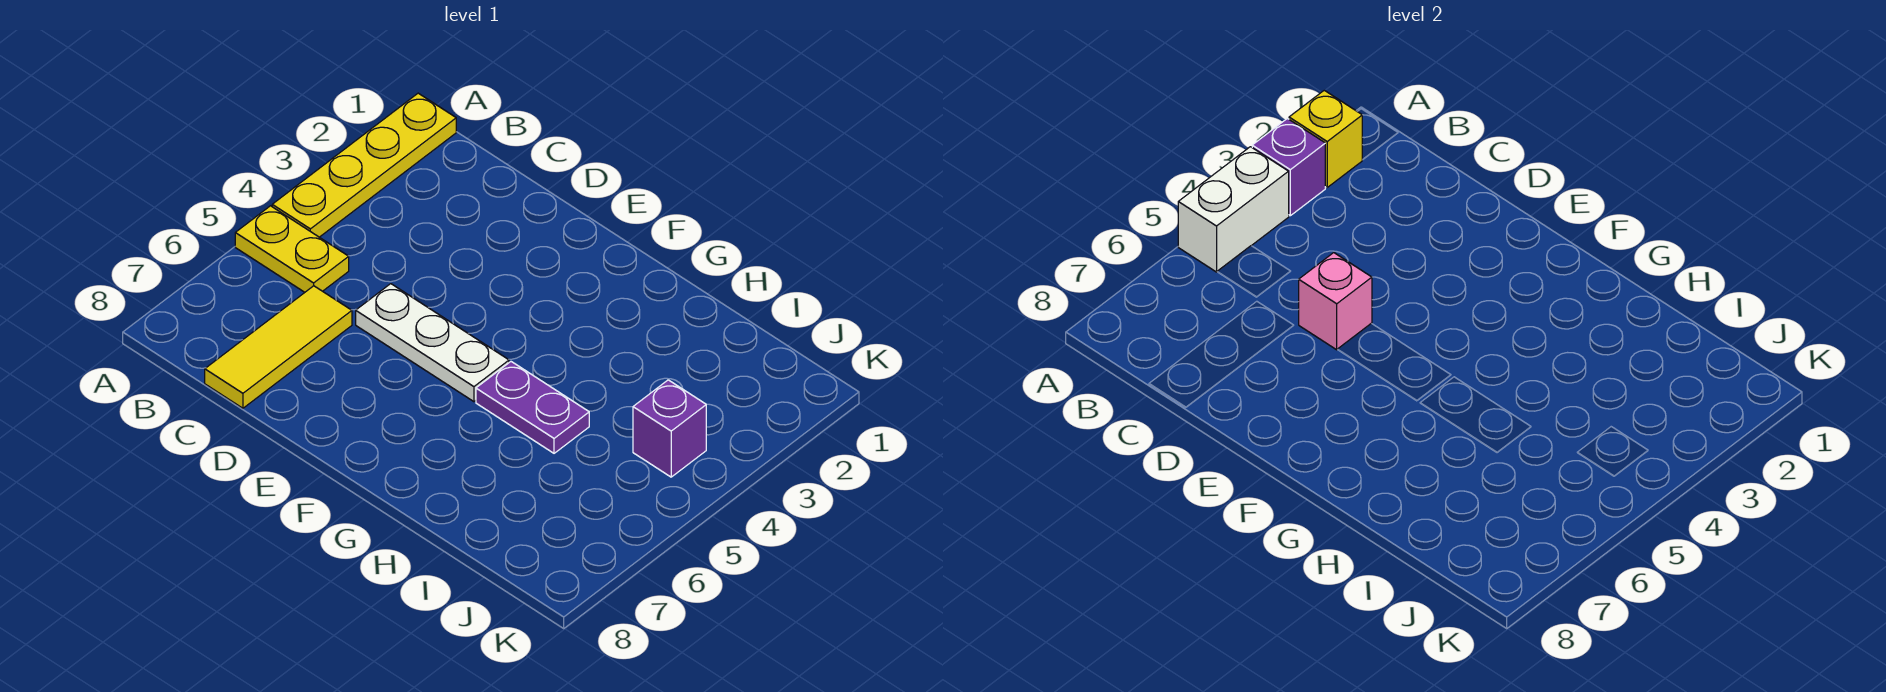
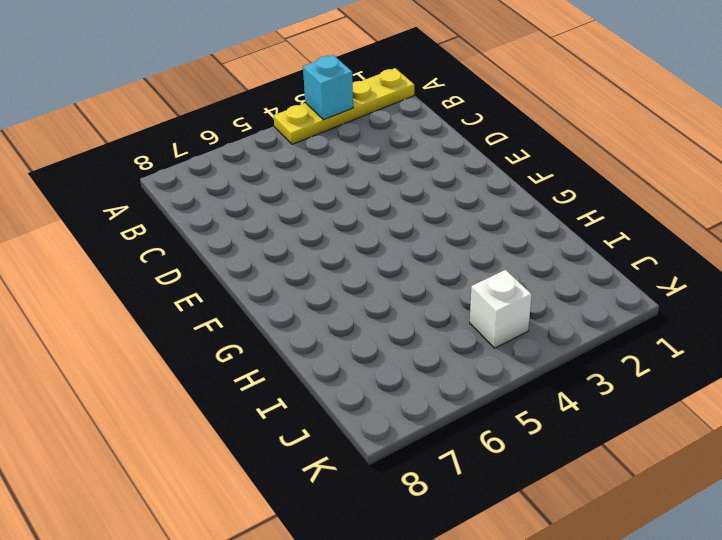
cyan 1x1 brick [303,55,353,120] -> purple 1x1 brick [1252,118,1325,216]
white 1x1 brick [470,270,532,348] -> purple 1x1 brick [633,380,706,477]
none -> yellow 1x2 plate [235,206,349,292]
none -> yellow 1x3 tile [205,286,352,408]

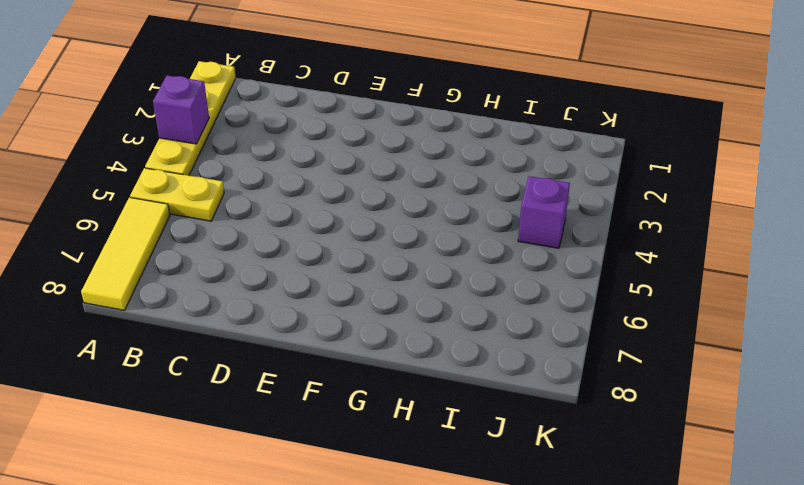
yellow 1x3 tile [81,197,170,310] -> yellow 1x3 tile moved to [205,286,352,408]
none -> white 1x3 plate [356,284,509,402]
none -> purple 1x2 plate [476,362,589,453]

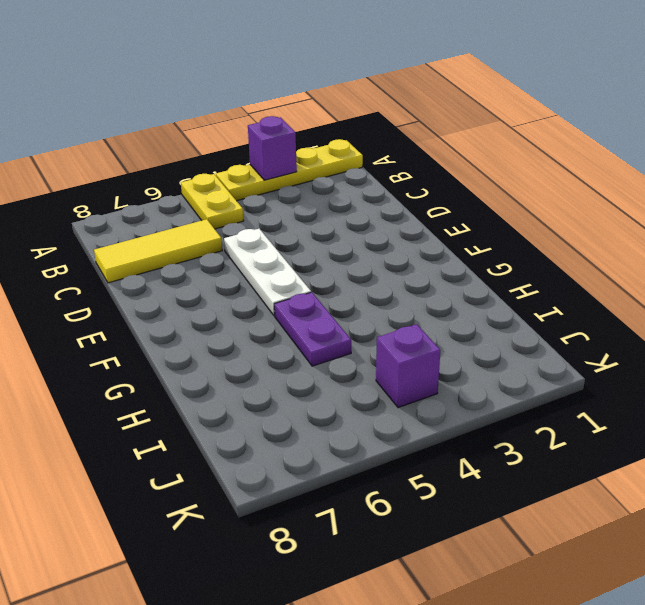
none -> yellow 1x1 brick [1289,90,1362,187]
none -> white 1x2 brick [1178,147,1289,272]

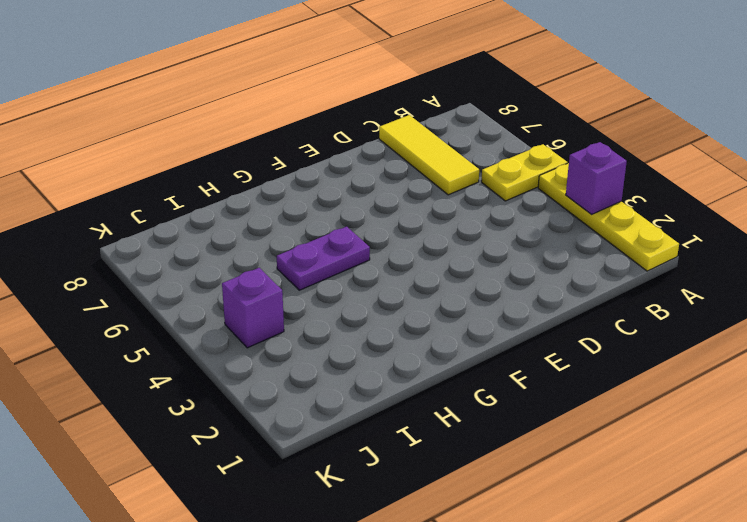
none -> white 1x3 plate [356,284,509,402]
none -> yellow 1x1 brick [1289,90,1362,187]

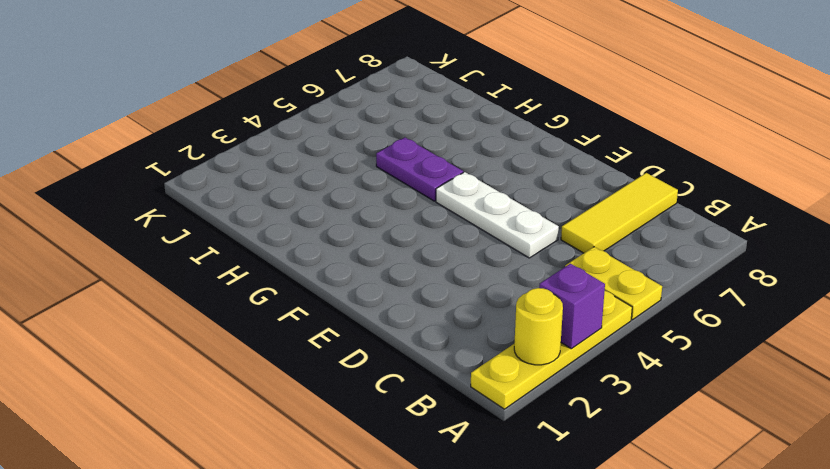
yellow 1x1 round brick [514,288,563,365] -> yellow 1x1 brick [1289,90,1362,187]
none -> purple 1x1 brick [633,380,706,477]
none -> white 1x2 brick [1178,147,1289,272]

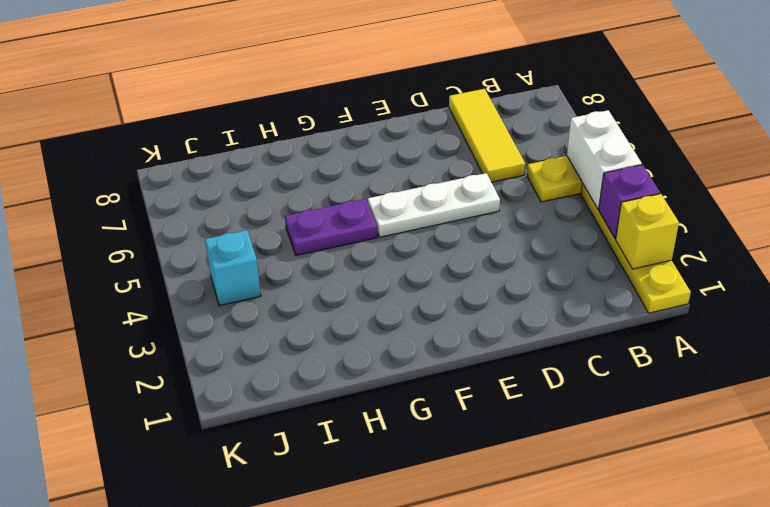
cyan 1x1 brick [205,230,261,306] -> purple 1x1 brick [633,380,706,477]
none -> pink 1x1 brick [1299,253,1372,350]

